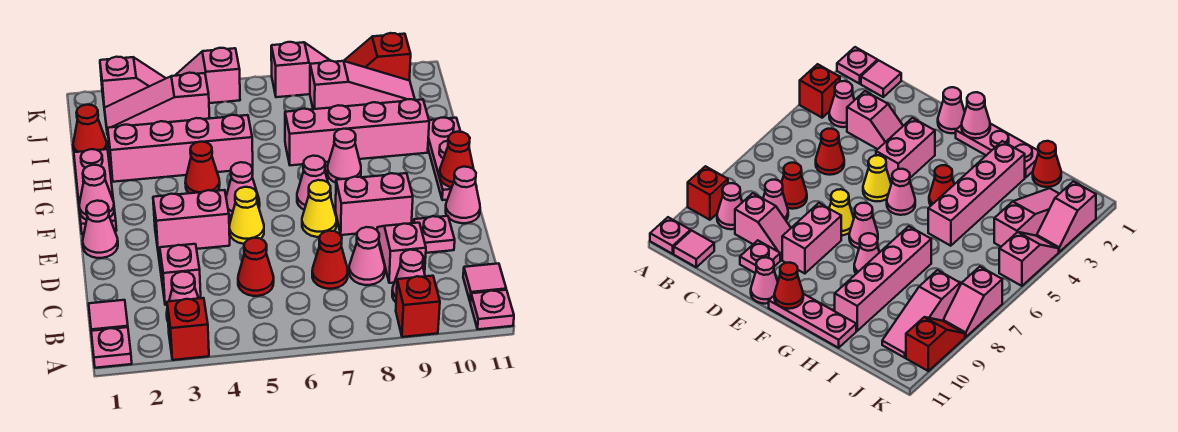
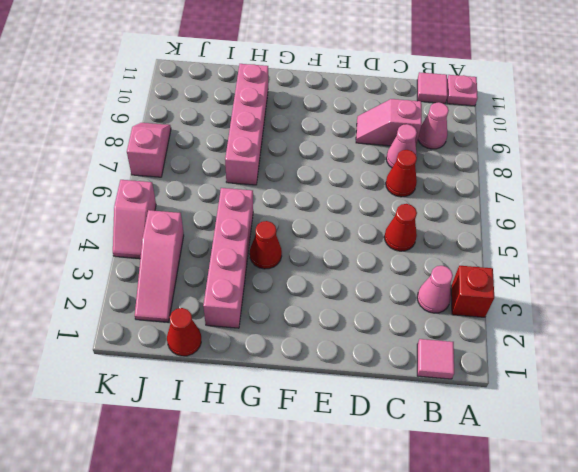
none -> pink 1x1 plate [91,327,132,368]
none -> red 1x1 brick [396,276,440,337]
none -> pink 1x2 slope [158,244,201,305]
none -> pink 1x1 plate [414,216,455,253]

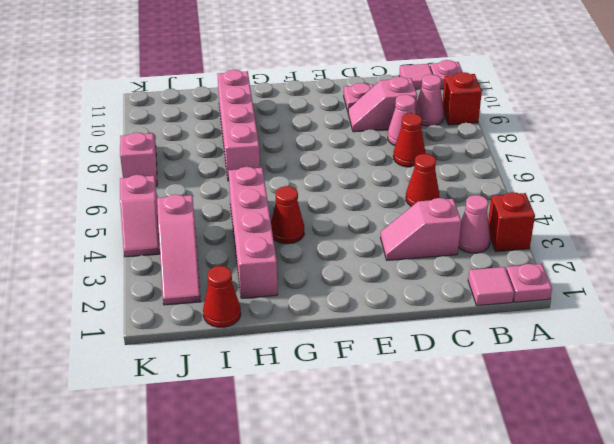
none -> pink 1x1 cone [83,201,118,258]
none -> pink 1x2 brick [153,190,230,249]
none -> yellow 1x1 cone [229,187,264,244]
none -> yellow 1x1 cone [302,180,336,237]

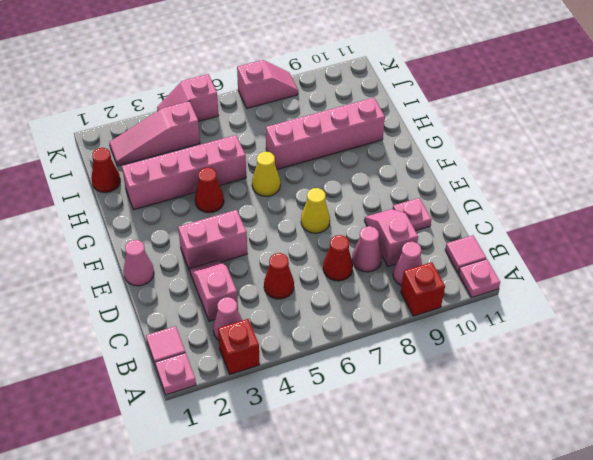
yellow 1x1 cone [252,152,280,196] -> yellow 1x1 cone moved to [229,187,264,244]
none -> pink 1x2 brick [336,173,413,235]
none -> pink 1x1 cone [446,167,480,223]
none -> pink 1x3 plate [74,149,117,234]
none -> pink 1x1 cone [226,162,260,216]

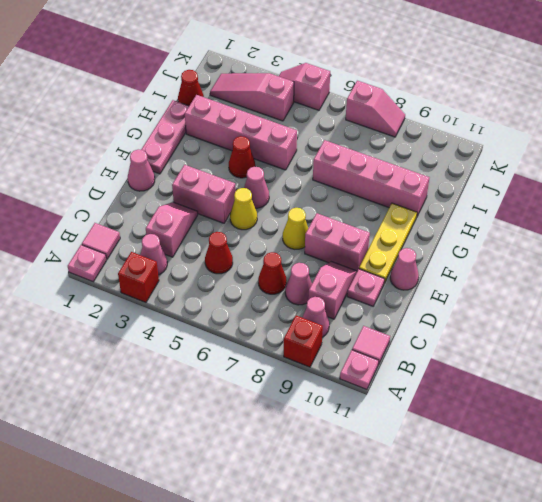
yellow 1x3 plate [359,203,417,283] -> none
none -> pink 1x1 cone [297,156,331,210]
none -> pink 1x3 plate [428,118,461,200]
none -> pink 1x1 cone [327,129,361,183]
none -> pink 1x3 slope [310,61,415,109]

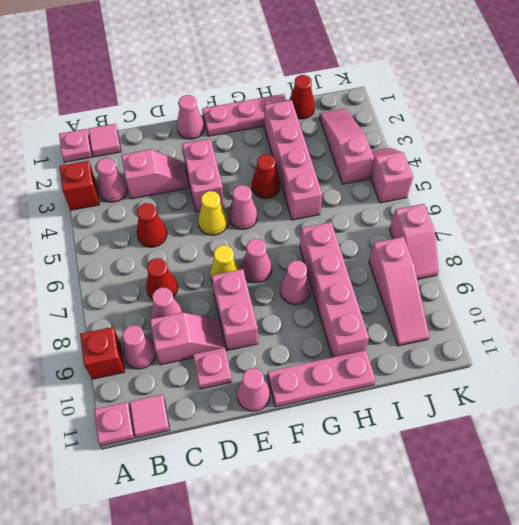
none -> pink 1x2 slope [100,57,166,108]
none -> red 1x2 slope [344,33,411,80]
none -> pink 1x1 cone [79,165,114,220]
none -> red 1x1 cone [440,132,474,187]

